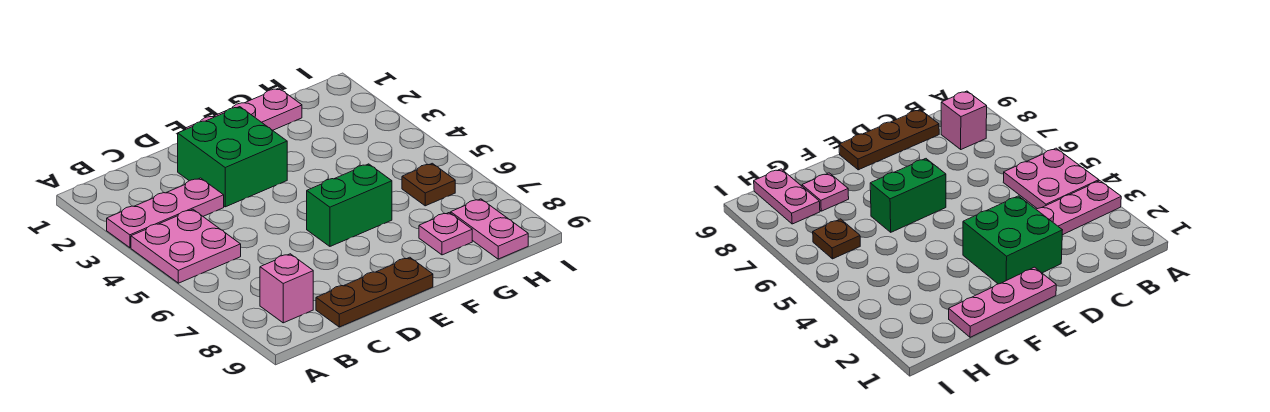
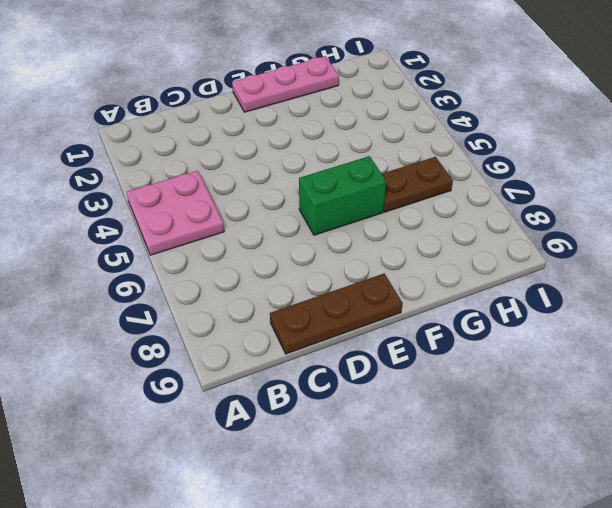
brown 1x2 plate [382,157,453,212] -> brown 1x1 plate [402,163,455,206]
none -> pink 1x3 plate [107,178,224,248]
none -> pink 1x1 brick [260,254,313,323]

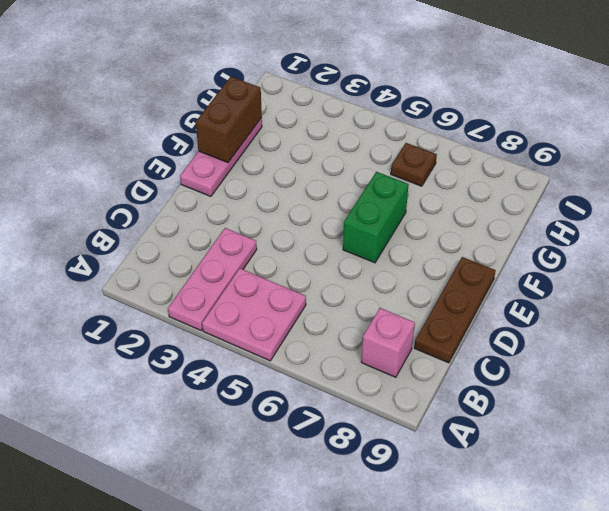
brown 1x2 brick [196,77,262,163] -> none
none -> green 2x2 brick [178,107,287,207]
none -> pink 1x1 plate [419,213,472,255]

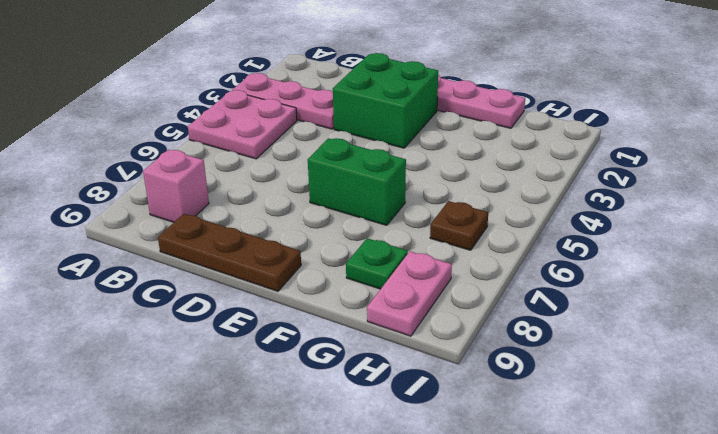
green 1x1 plate [346,238,408,289] -> pink 1x1 plate [419,213,472,255]

